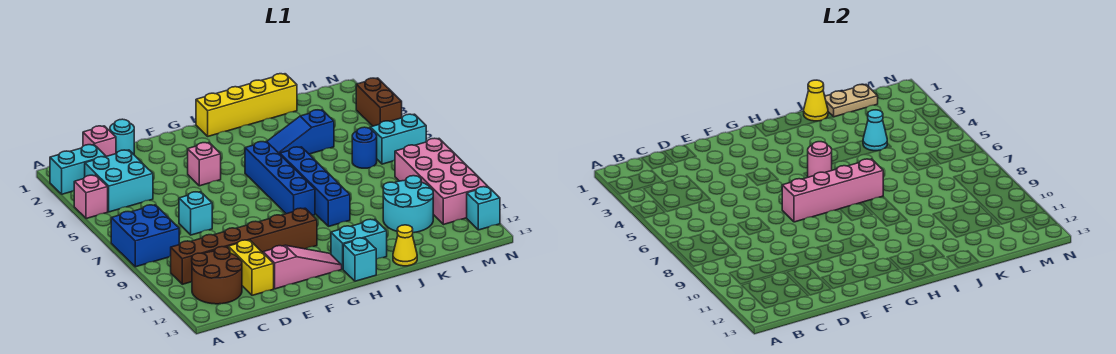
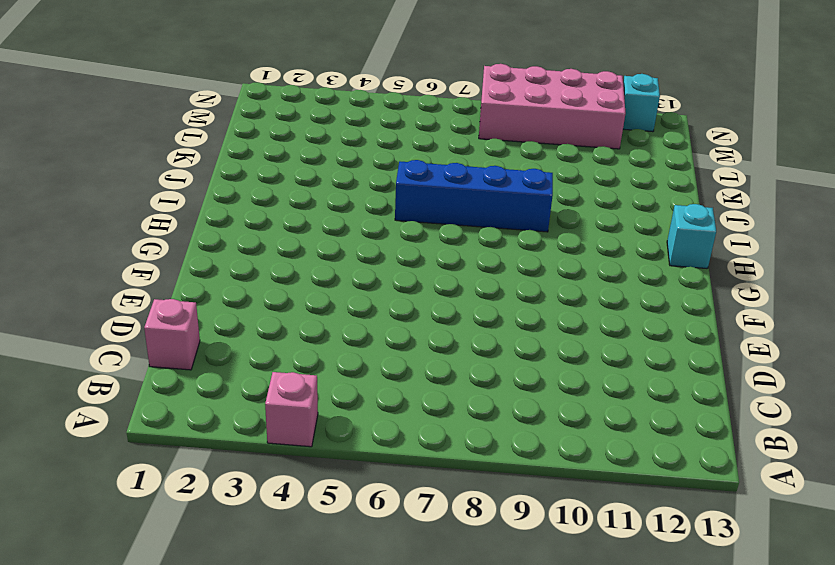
none -> cyan 1x2 brick [50,145,106,194]
none -> blue 2x2 brick [111,205,179,267]
none -> cyan 2x2 brick [85,150,153,212]
none -> brown 1x6 brick [171,208,317,284]

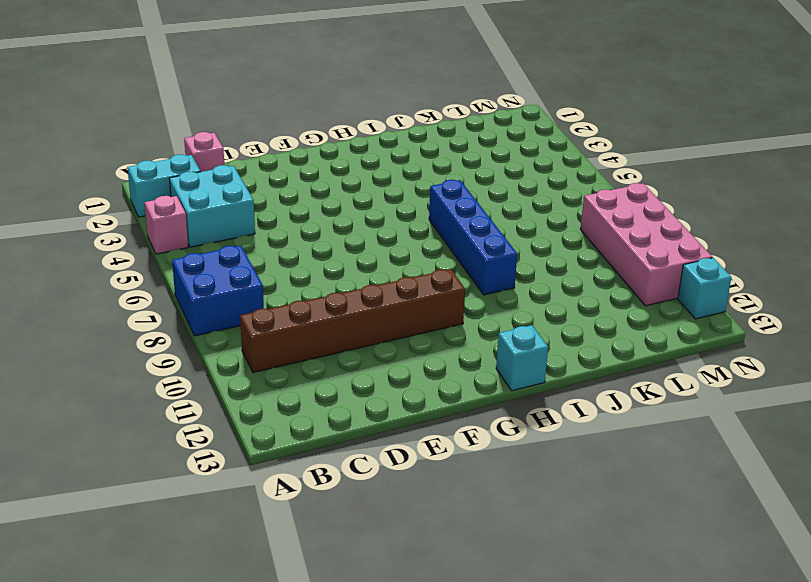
none -> brown 2x2 round brick [192,247,242,304]
none -> cyan 1x1 round brick [110,119,134,154]
none -> cyan 1x1 brick [179,192,212,235]
none -> yellow 1x2 brick [228,240,274,295]

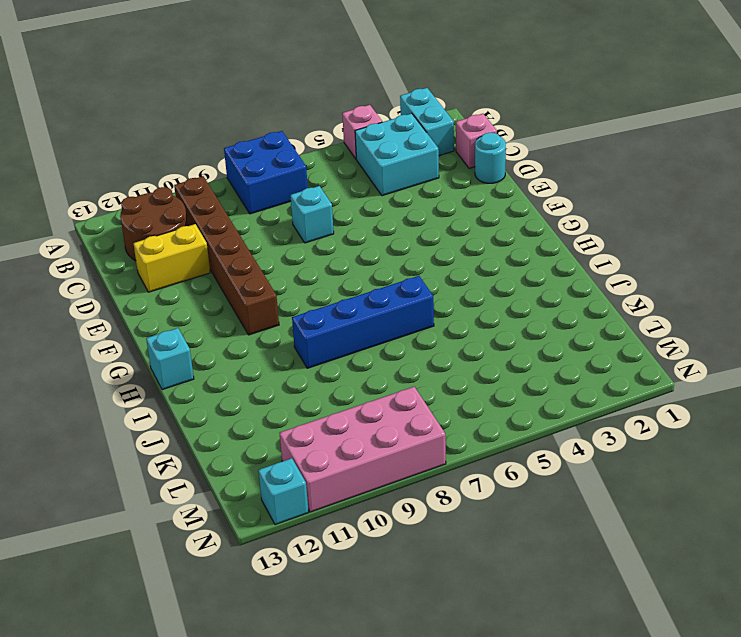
none -> pink 1x3 slope [263,245,342,289]
none -> pink 1x1 brick [188,143,221,186]
none -> yellow 1x4 brick [196,74,297,136]
none -> blue 1x4 brick [245,141,315,215]

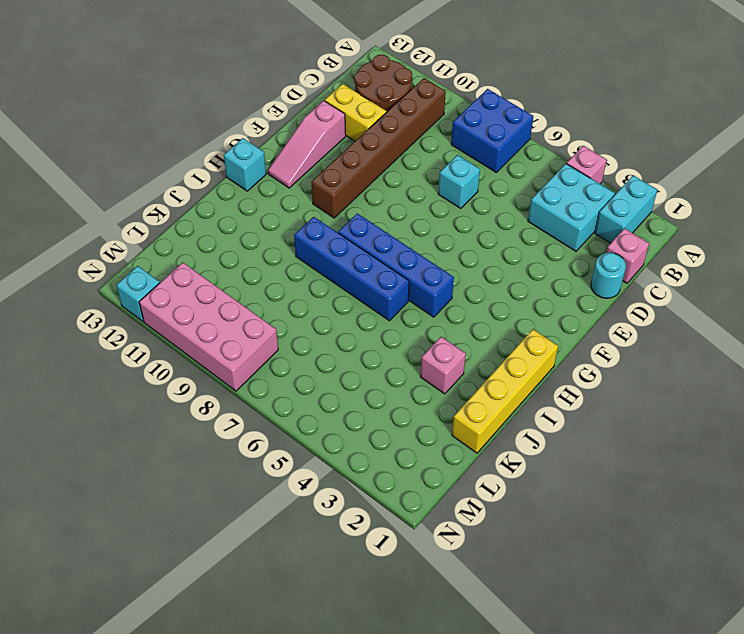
pink 1x1 brick [421,337,466,394] -> pink 1x1 brick moved to [188,143,221,186]
none -> cyan 1x2 brick [331,219,387,269]
none -> blue 1x3 slope [267,110,334,154]
none -> yellow 1x1 cone [393,225,417,266]
none -> cyan 2x2 round brick [383,176,433,233]

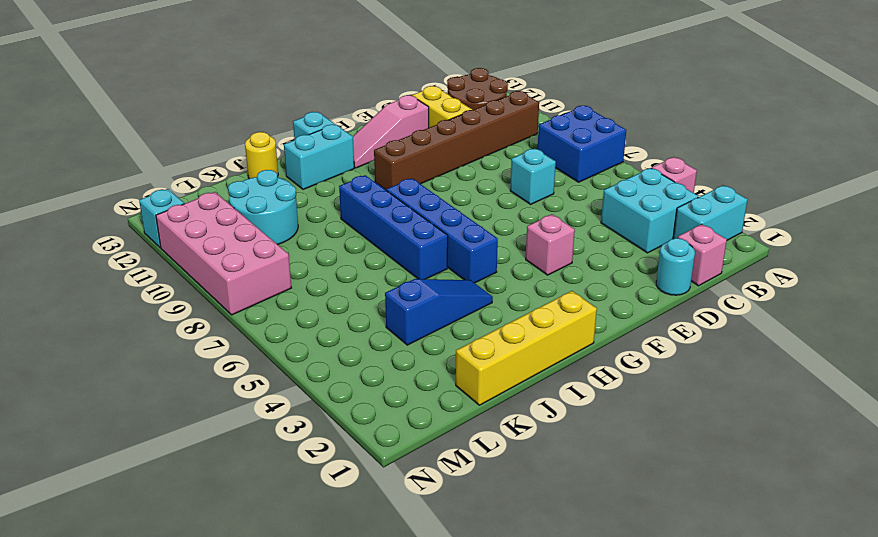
yellow 1x1 round brick [245,132,278,179] -> yellow 1x1 cone [393,225,417,266]
none -> blue 1x1 round brick [352,127,377,168]
none -> cyan 1x2 brick [370,114,426,164]
none -> brown 1x2 brick [356,78,402,126]
none -> pink 1x4 brick [782,159,883,222]

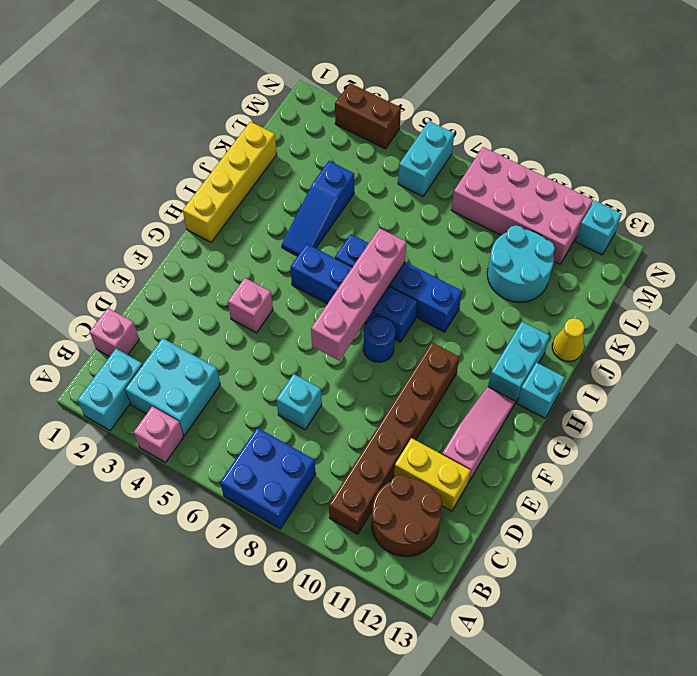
blue 1x1 round brick [363,317,395,362] -> blue 1x1 round brick moved to [352,127,377,168]
none -> cyan 1x1 round brick [110,119,134,154]
none -> pink 1x1 round brick [808,142,832,177]
none -> yellow 1x1 cone [804,80,828,121]
none -> tan 1x2 plate [825,85,878,117]

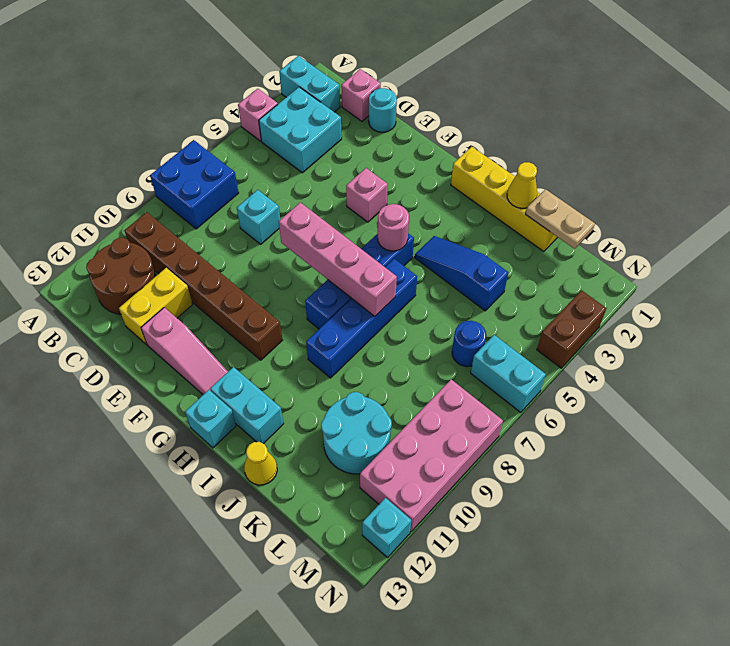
none -> cyan 1x1 cone [863,110,887,151]

